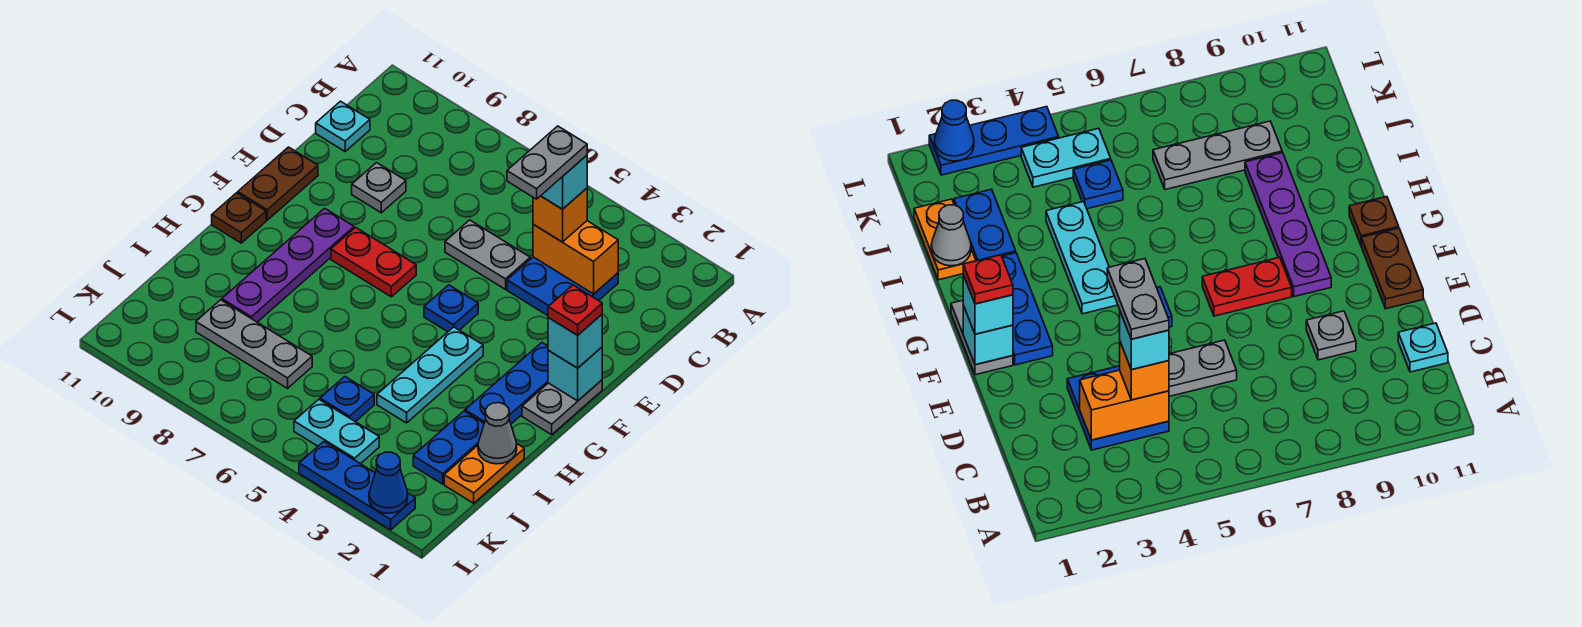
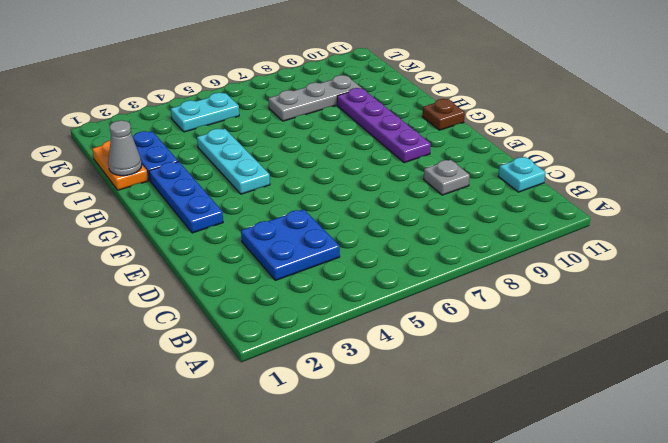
none -> grey 1x2 plate [445,220,530,289]
none -> brown 1x2 plate [238,147,318,220]
none -> grey 1x2 plate [522,380,602,435]

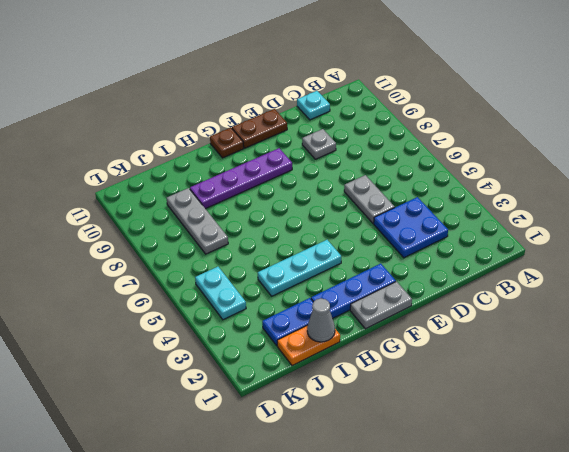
none -> blue 1x1 plate [424,285,478,332]
none -> red 1x2 plate [331,227,416,297]
none -> blue 1x1 plate [320,377,374,422]

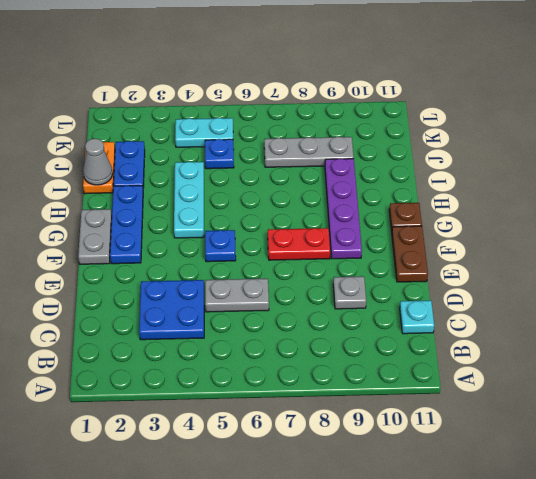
none -> blue 1x3 plate [299,442,415,530]
none -> orange 1x2 brick [533,221,618,294]
none -> cyan 1x1 brick [548,347,602,401]

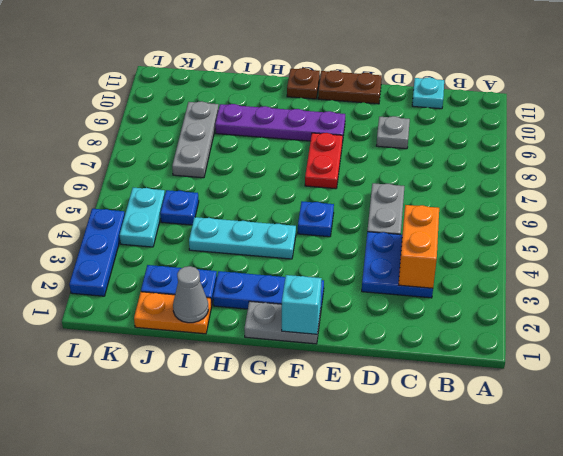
none -> blue 1x1 cone [369,452,408,513]
none -> orange 1x1 brick [533,188,587,242]
none -> cyan 1x1 brick [548,315,602,368]

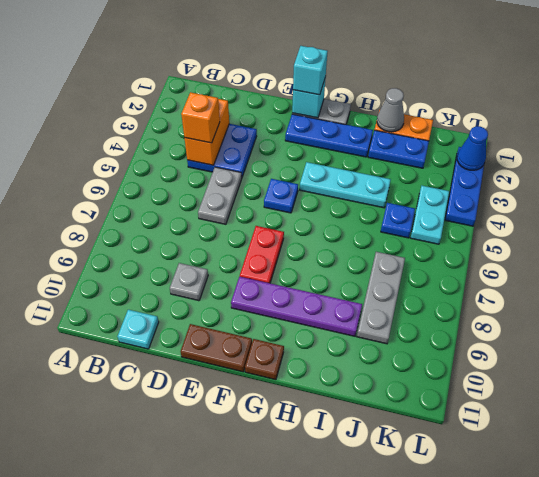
none -> cyan 1x1 brick [541,155,587,209]
none -> red 1x1 plate [548,285,602,335]
none -> grey 1x2 plate [507,126,587,199]

